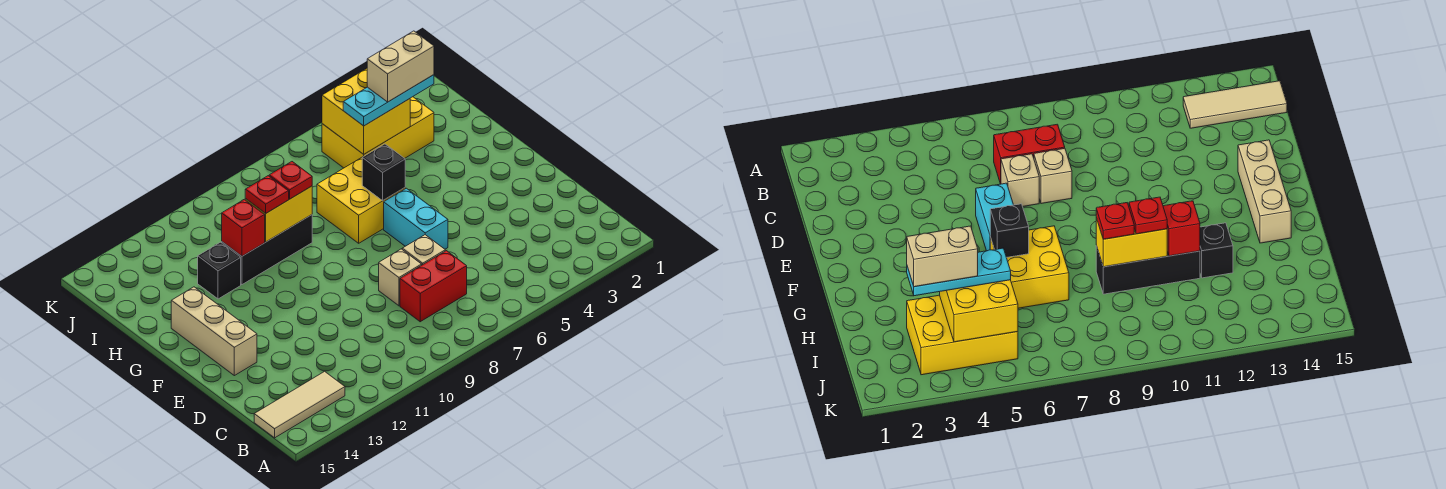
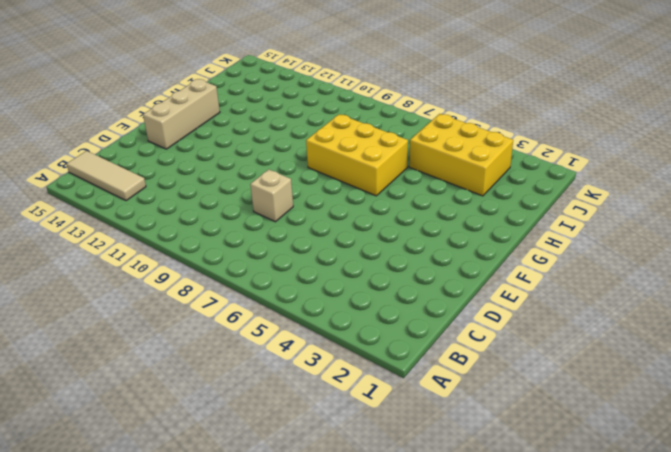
yellow 2x3 brick [306,114,408,196] -> yellow 2x2 brick [317,157,405,243]
none -> red 1x2 brick [400,251,467,322]
none -> tan 1x1 brick [402,235,445,265]
none -> cyan 1x2 brick [384,188,448,249]

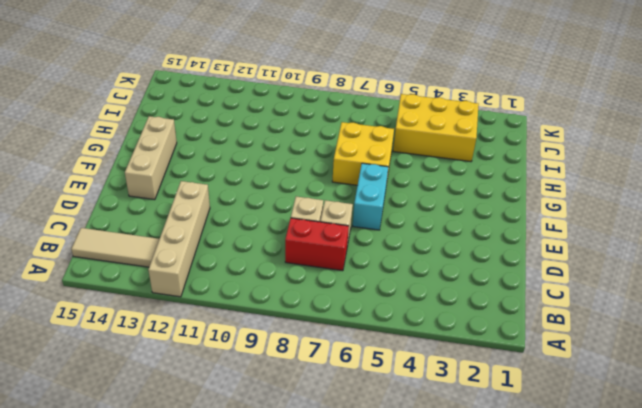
tan 1x4 brick [148,181,210,297] -> none
none -> black 1x3 brick [222,215,312,285]
none -> black 1x1 brick [198,242,241,299]
none -> black 1x1 brick [362,144,405,201]

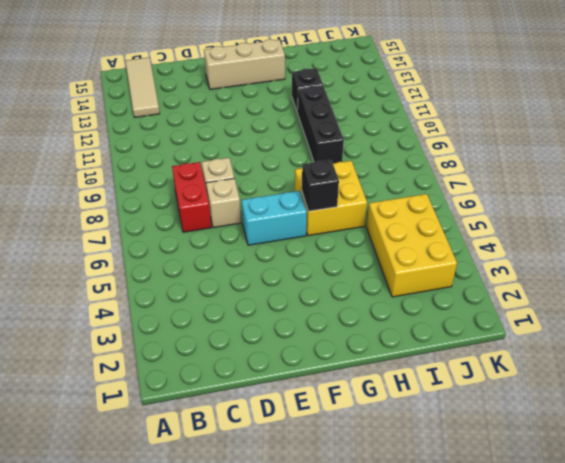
none -> yellow 1x2 brick [245,186,312,242]
none -> red 1x1 brick [222,199,265,256]
none -> yellow 2x2 brick [322,68,410,154]

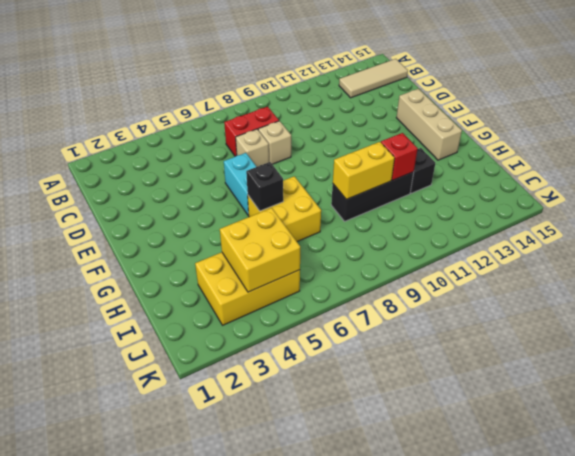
none -> red 1x1 plate [269,162,312,199]
none -> red 1x1 plate [245,176,289,213]
none -> cyan 1x3 plate [343,75,434,126]

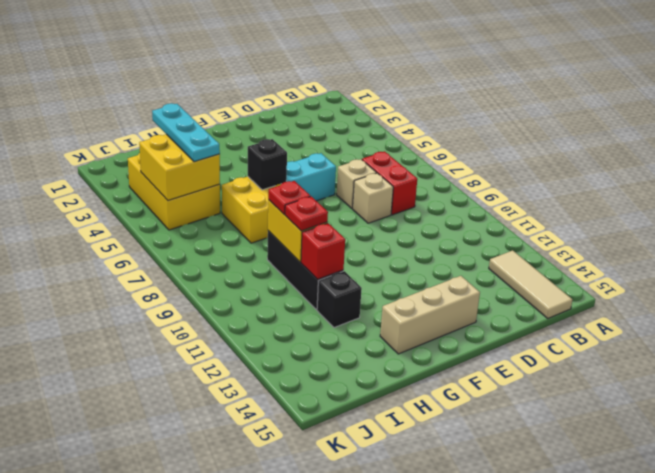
none -> tan 1x2 brick [367,31,434,102]

